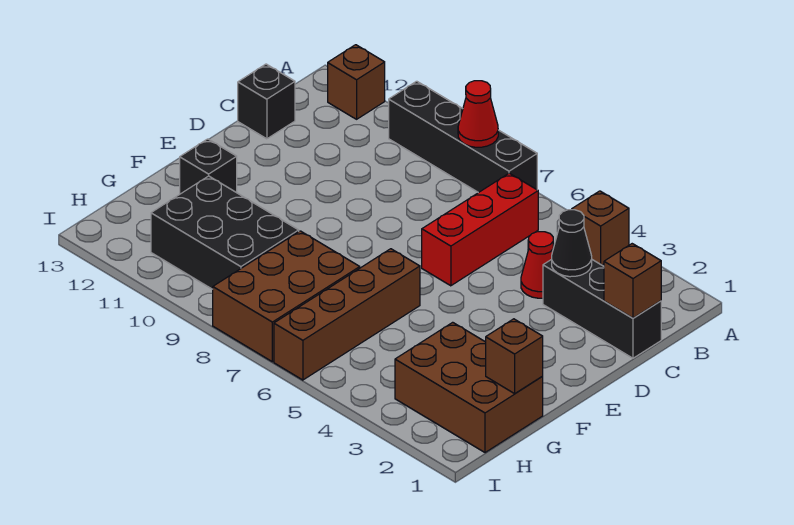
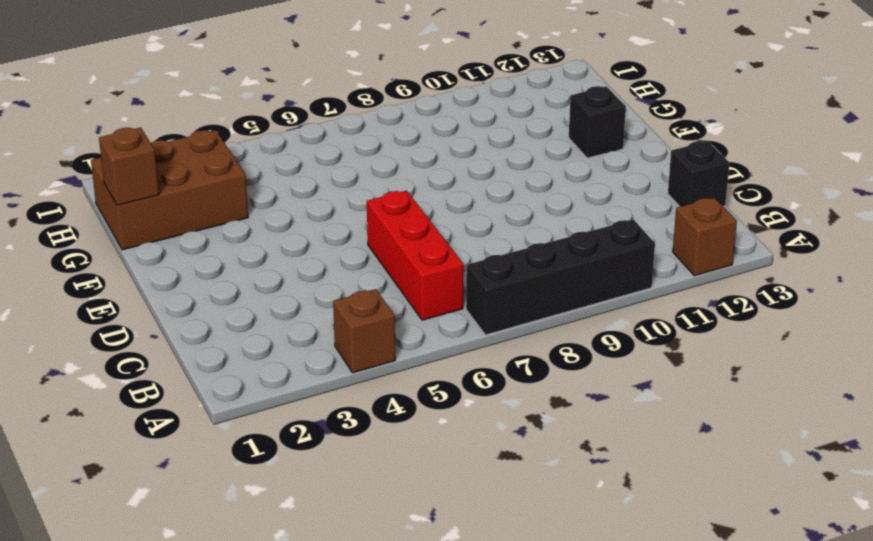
none -> black 1x3 brick [543,259,661,358]
none -> red 1x1 cone [521,232,553,298]
none -> brown 1x4 brick [274,249,420,380]

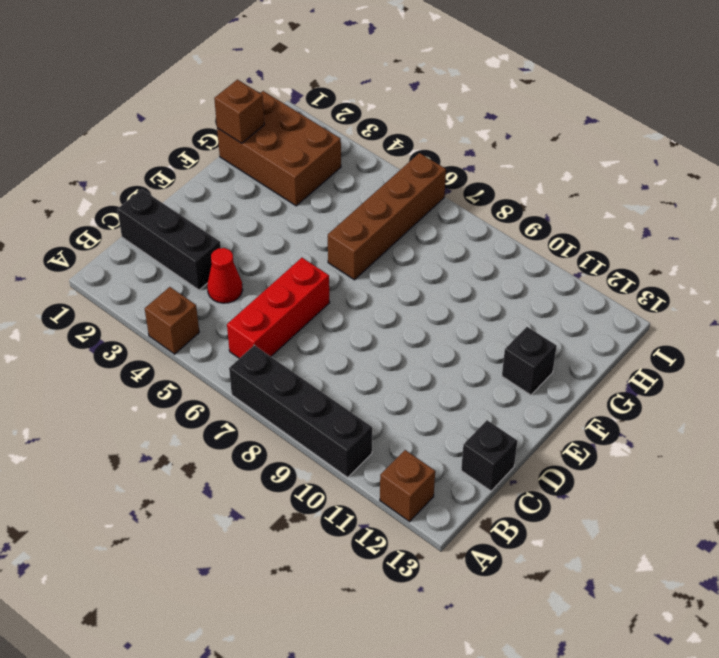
none -> brown 2x3 brick [213,231,360,362]
none -> black 2x3 brick [151,176,299,289]
none -> red 1x1 cone [458,81,498,147]

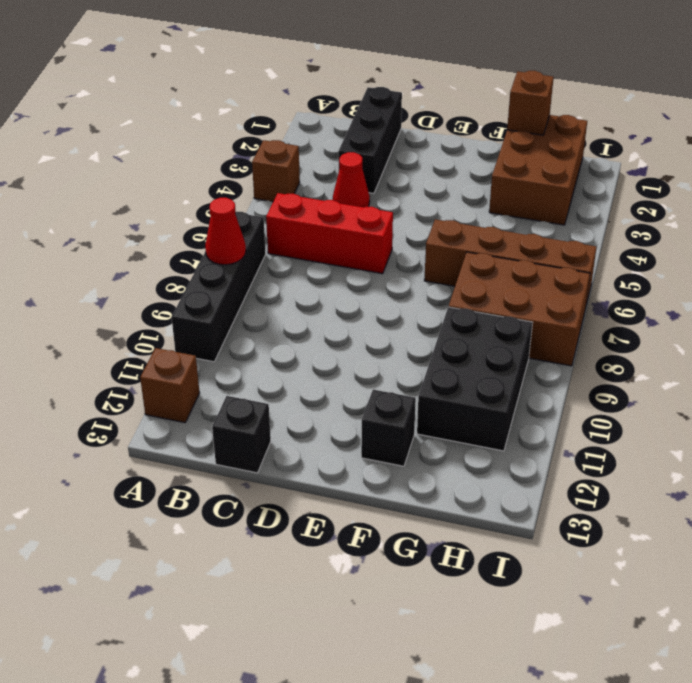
none -> brown 1x1 brick [604,244,661,318]
none -> black 1x1 cone [552,210,592,277]

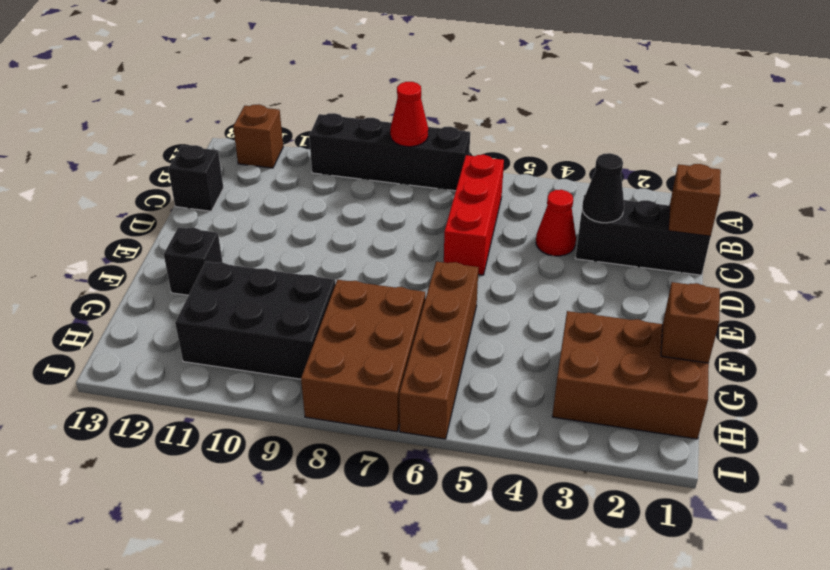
none -> brown 1x1 brick [572,191,629,265]

